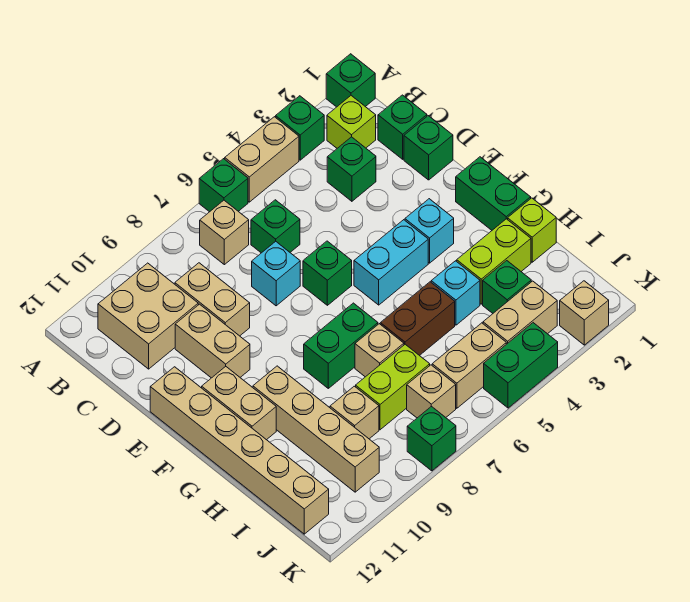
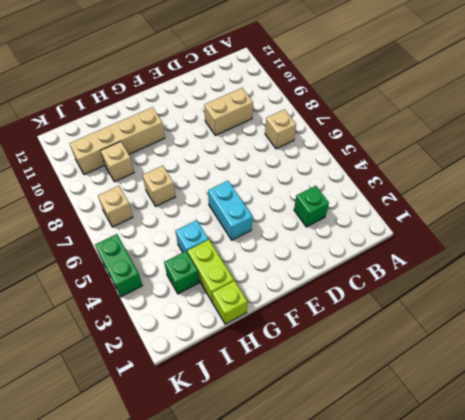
none -> green 1x1 brick [326,54,375,107]
none -> green 1x1 brick [276,96,324,160]
none -> tan 1x2 brick [225,117,299,202]
none -> green 1x1 brick [199,159,248,212]

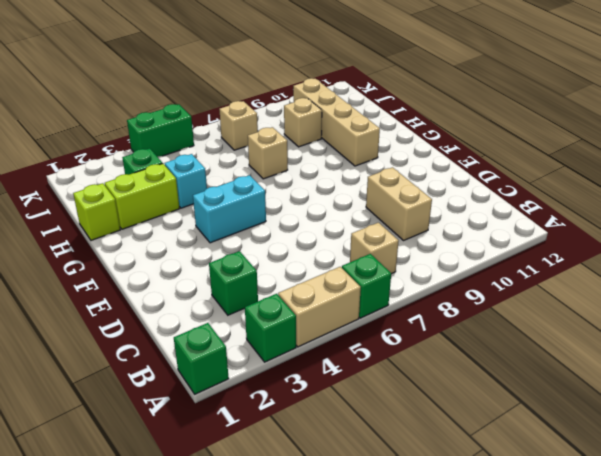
none -> lime 1x1 brick [327,96,376,148]
none -> tan 2x2 brick [98,263,198,369]
none -> green 1x1 brick [378,95,427,159]
none -> green 1x1 brick [251,200,300,253]

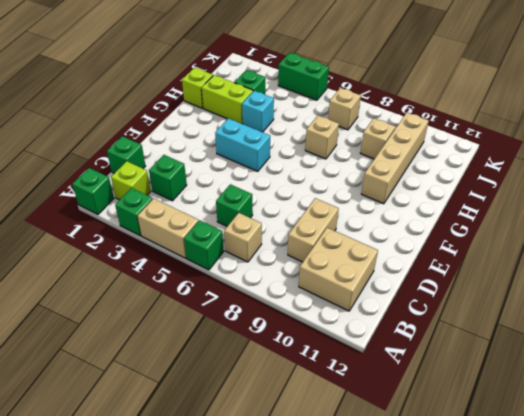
none -> green 1x1 brick [404,116,453,180]
none -> cyan 1x1 brick [252,241,300,306]
none -> tan 1x2 brick [175,304,250,378]
none -> green 1x1 brick [303,241,352,305]

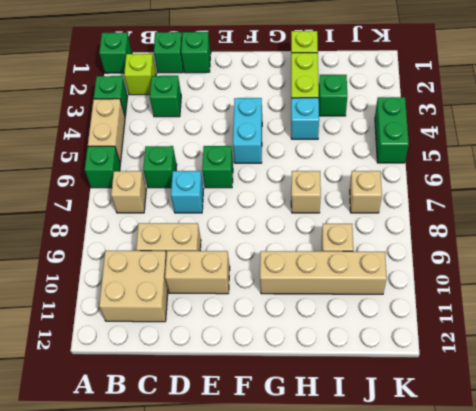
none -> tan 1x6 brick [150,367,329,534]
none -> green 1x2 brick [456,157,531,230]
none -> cyan 1x1 brick [405,199,454,263]
none -> tan 1x2 brick [202,367,276,440]

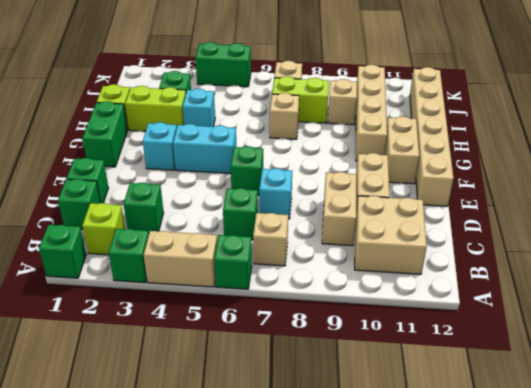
none -> green 1x2 brick [304,303,378,388]
none -> brown 1x2 brick [380,282,455,356]
none -> tan 1x2 brick [483,281,557,344]
none -> tan 1x2 brick [432,323,506,408]

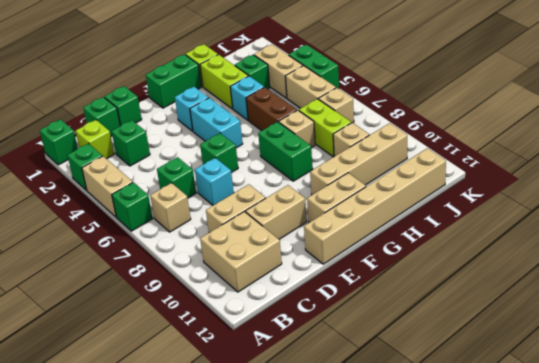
none -> tan 1x1 brick [560,281,609,345]
none -> green 1x1 brick [407,406,456,471]

